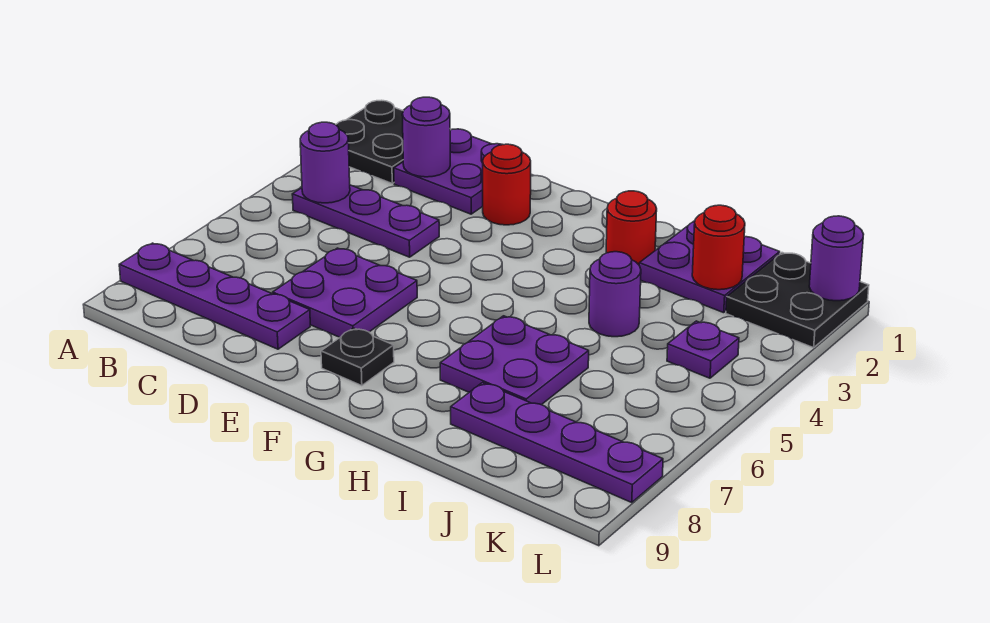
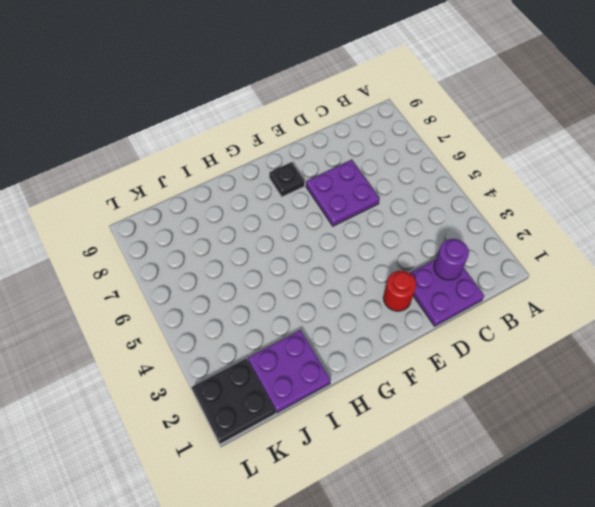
none -> black 2x2 plate [336,100,451,183]
none -> purple 1x4 plate [119,243,310,349]
none -> purple 1x3 plate [292,185,439,257]

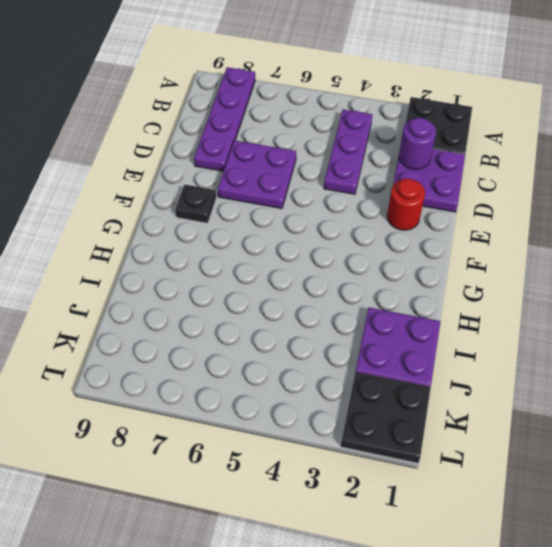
none -> red 1x1 round brick [606,191,657,265]
none -> purple 2x2 plate [440,316,589,405]
none -> purple 1x1 round brick [589,252,641,337]

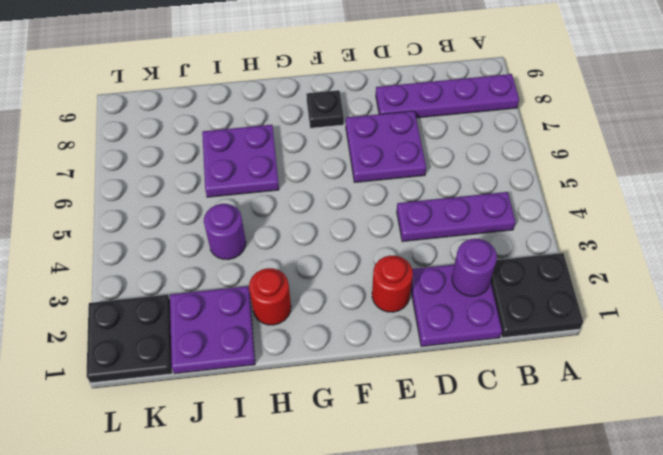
none -> purple 1x4 plate [451,383,663,503]
none -> purple 1x1 plate [667,321,739,378]
none -> purple 1x1 round brick [300,122,350,203]

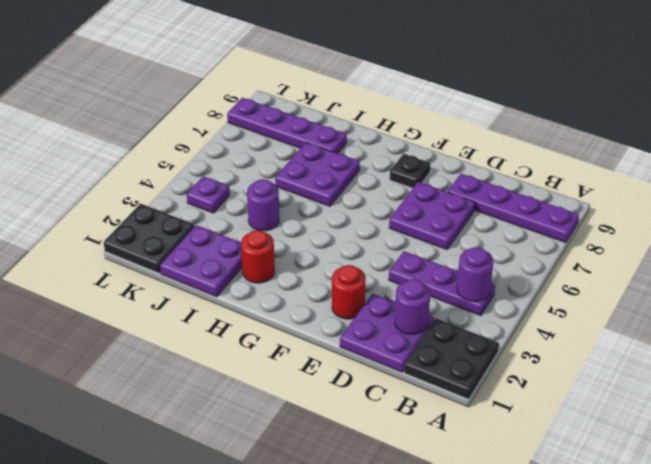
none -> red 1x1 round brick [692,205,745,290]
none -> purple 1x1 round brick [809,216,864,301]

